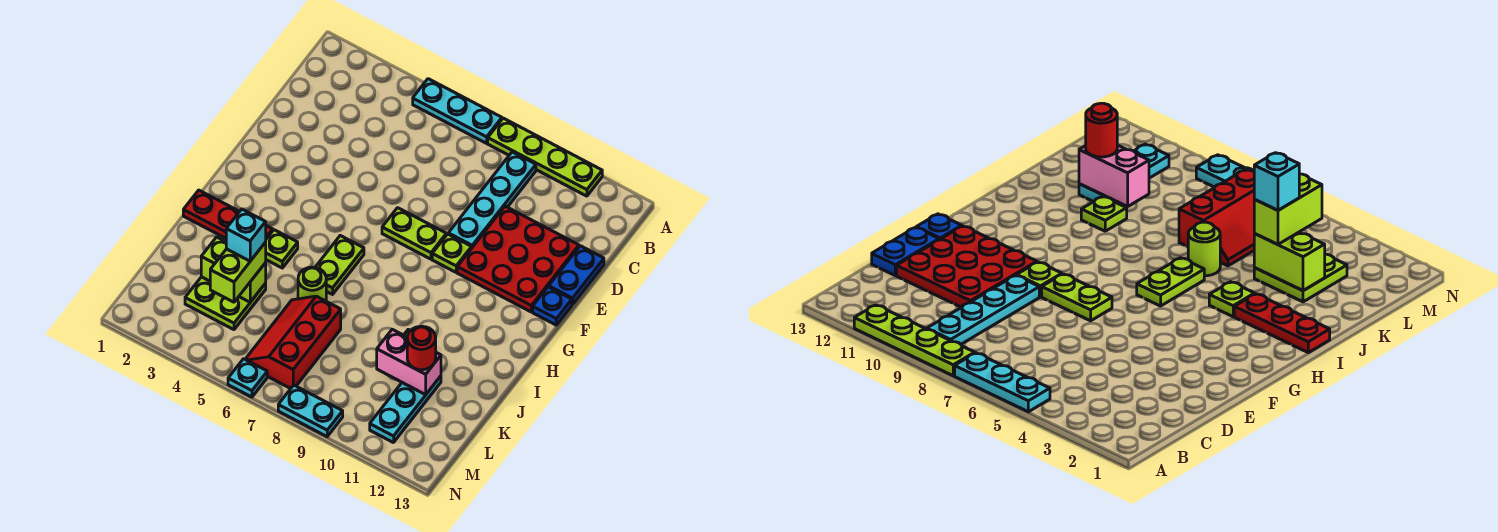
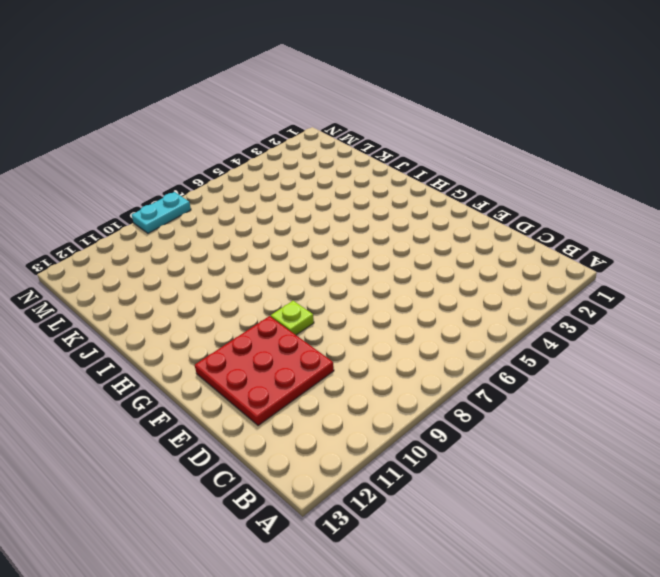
none -> cyan 1x3 plate [413,79,502,143]
none -> lime 1x4 plate [488,118,602,196]
none -> cyan 1x4 plate [448,152,536,247]

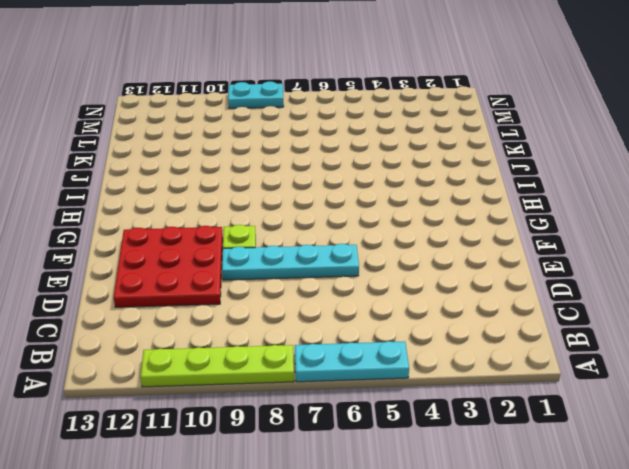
cyan 1x4 plate [222,244,359,280] -> cyan 1x4 plate turned to [448,152,536,247]
none -> blue 1x2 plate [549,246,604,305]
none -> lime 1x2 plate [382,208,446,259]
none -> blue 1x1 plate [533,287,572,325]

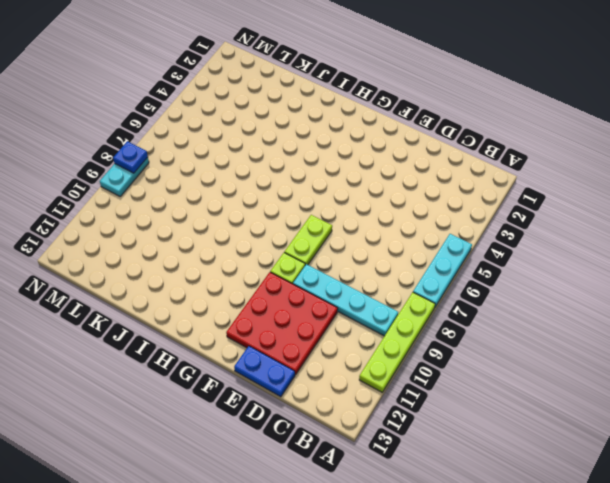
blue 1x1 plate [113,141,148,173] -> blue 1x1 plate moved to [533,287,572,325]
none -> lime 1x2 plate [315,236,364,294]
none -> red 1x3 plate [183,190,273,239]
none -> lime 1x1 plate [266,230,298,268]

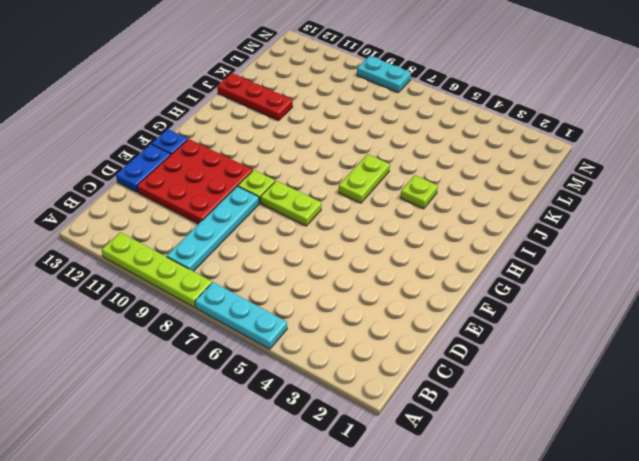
red 1x3 plate [217,73,293,121] -> red 1x3 plate moved to [183,190,273,239]
none -> lime 1x1 round brick [298,267,326,301]
none -> lime 1x1 plate [1081,196,1127,231]
none -> lime 2x2 plate [185,277,266,330]

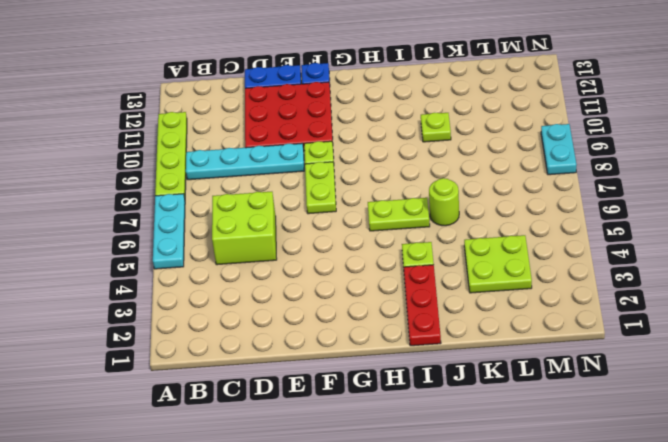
lime 2x2 brick [212,192,277,265] -> none
none -> red 2x3 slope [245,296,341,389]
none -> cyan 1x3 plate [370,376,441,443]
none -> cyan 1x1 plate [228,359,267,397]

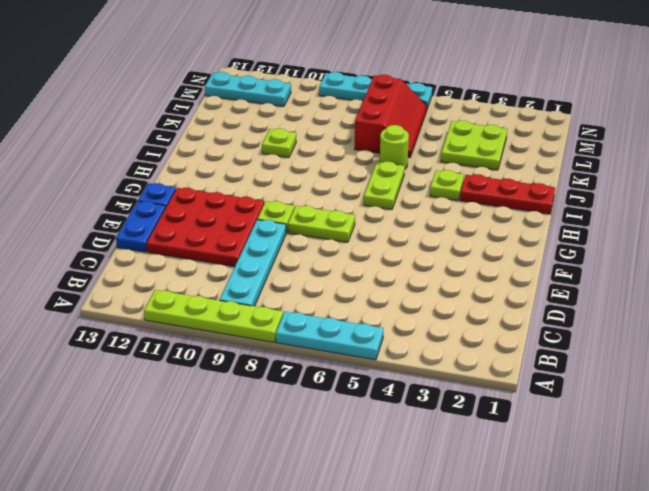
cyan 1x3 plate [205,72,291,106] -> cyan 1x3 plate turned to [370,376,441,443]
none -> lime 1x2 brick [201,237,266,302]
none -> pink 1x2 brick [377,329,441,395]
none -> lime 1x2 brick [210,242,266,302]

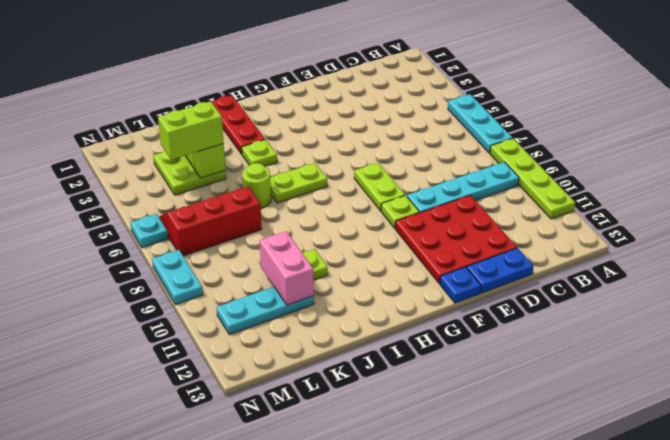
none -> red 1x1 round brick [407,326,436,370]
none -> cyan 1x1 brick [226,209,266,261]

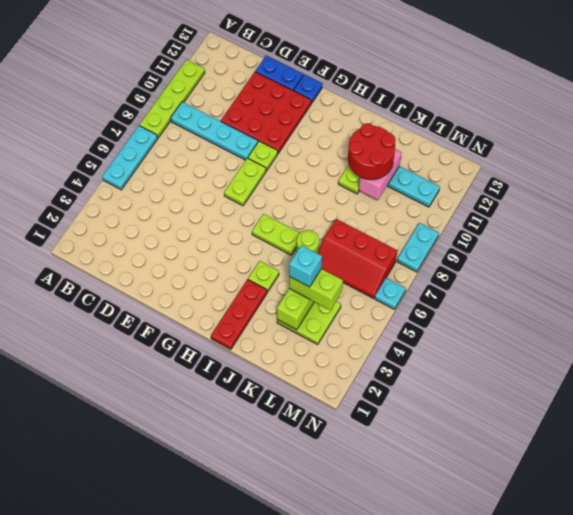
red 2x2 round brick [348,123,396,180] -> red 1x1 round brick [407,326,436,370]

